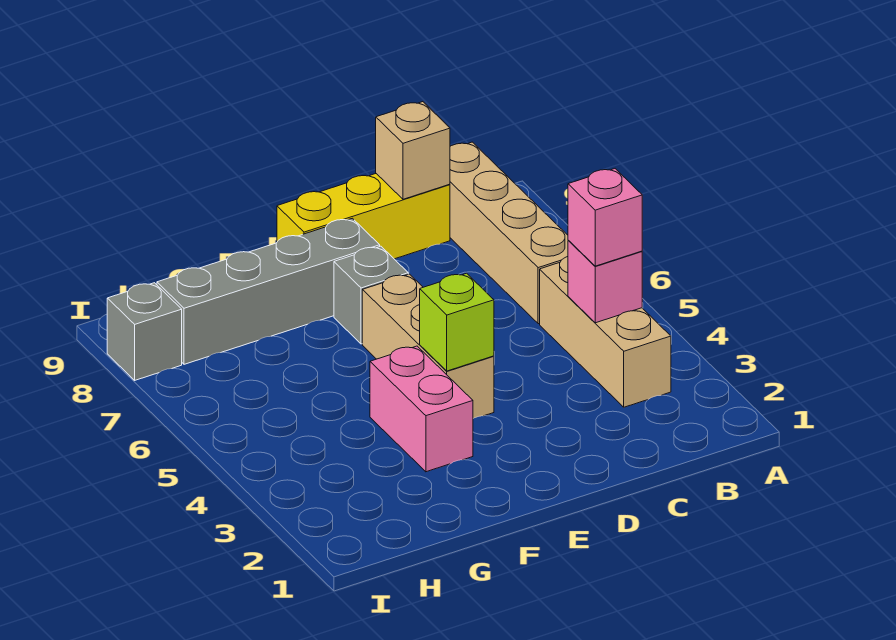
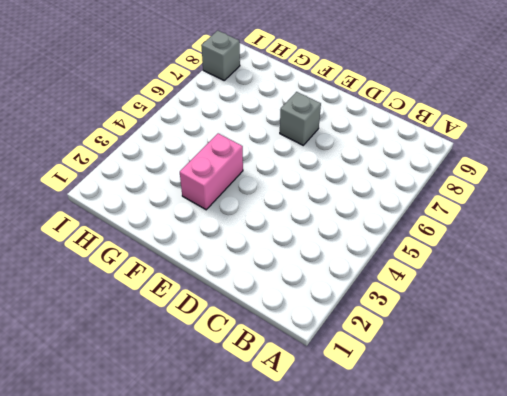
none -> tan 1x3 brick [540,257,671,407]
none -> tan 1x4 brick [450,142,568,324]
none -> yellow 1x3 brick [277,174,450,259]

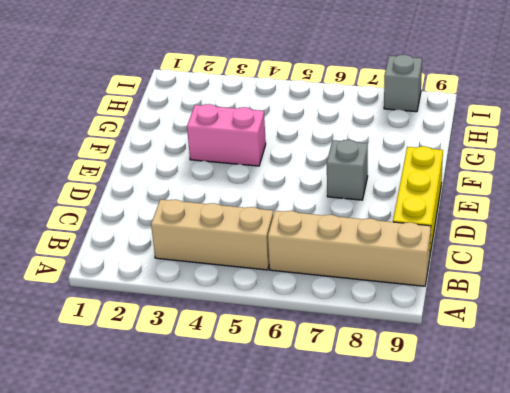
none -> tan 1x3 brick [362,274,494,418]
none -> grey 1x4 brick [157,218,380,364]
none -> pink 1x1 brick [568,241,642,323]

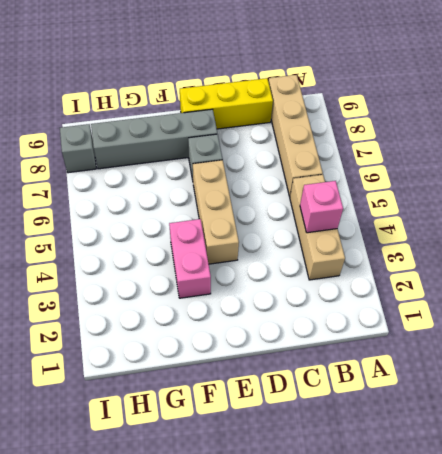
none -> tan 1x1 brick [376,102,450,199]
none -> lime 1x1 brick [420,273,494,371]
none -> pink 1x1 brick [568,169,642,266]

